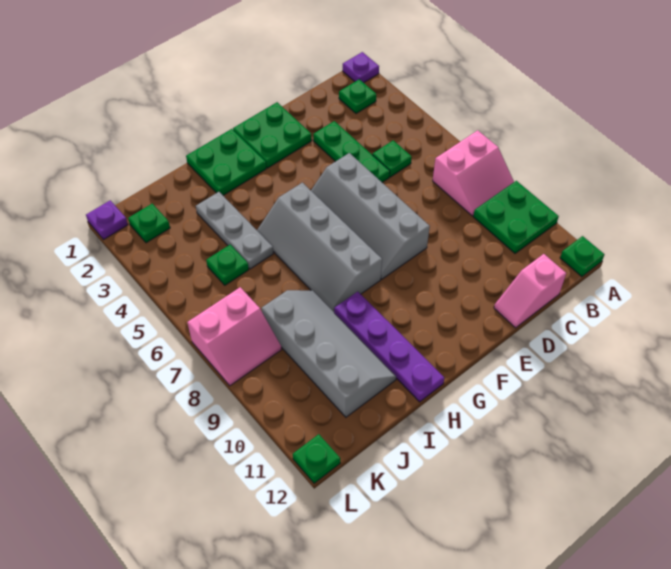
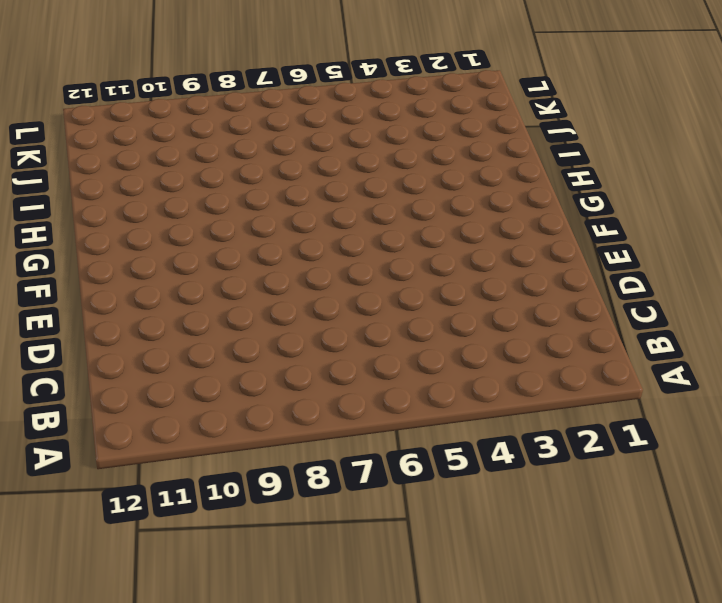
none -> purple 1x1 plate [343,52,379,83]
none -> pink 2x2 slope [433,130,514,216]
none -> green 2x2 plate [473,181,559,253]

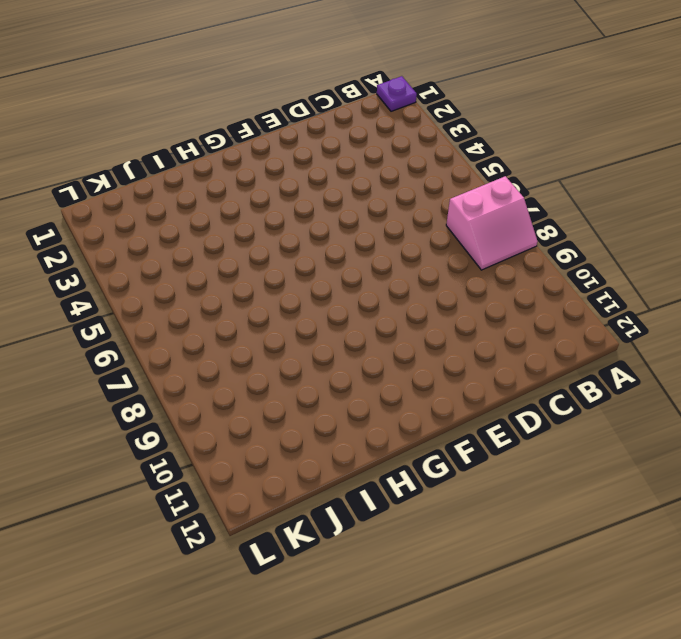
none -> green 2x2 plate [473,181,559,253]
none -> green 1x1 plate [560,236,604,277]
none -> green 1x1 plate [339,79,376,114]

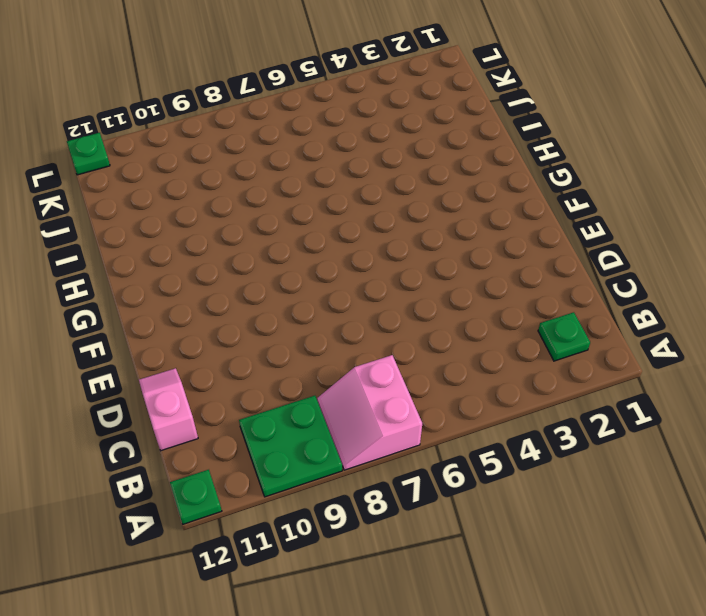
none -> purple 1x1 plate [343,52,379,83]
none -> green 1x1 plate [372,140,412,177]
none -> green 1x3 plate [313,121,390,182]

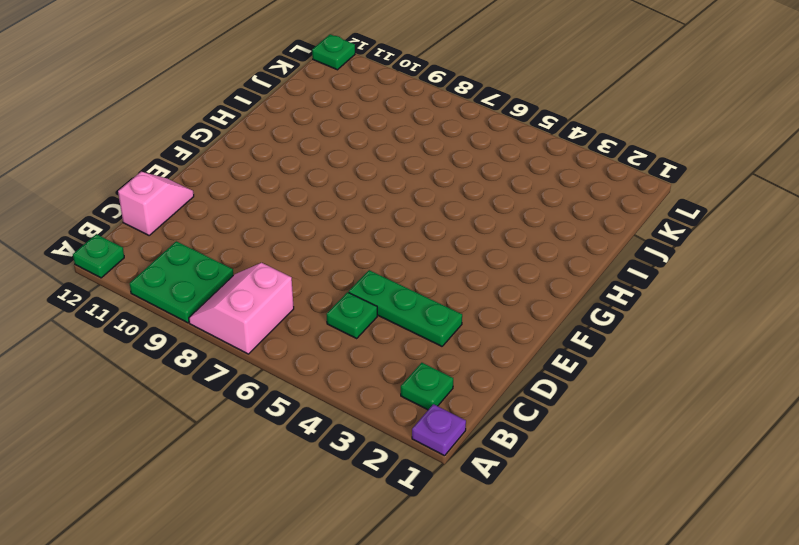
none -> green 2x2 plate [233,102,312,168]
none -> grey 2x4 slope [311,153,430,279]
none -> green 2x2 plate [186,129,266,195]

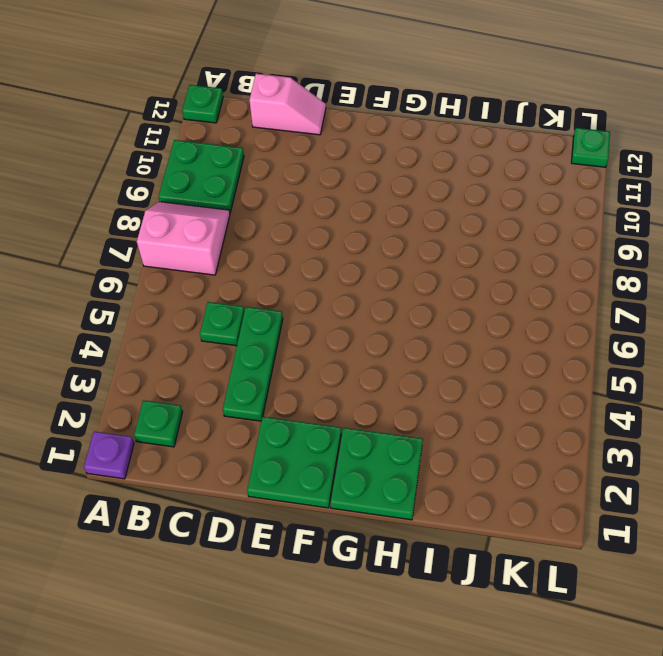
none -> grey 2x4 slope [311,153,430,279]
none -> grey 2x4 slope [257,183,382,312]
none -> purple 1x4 plate [334,292,444,402]

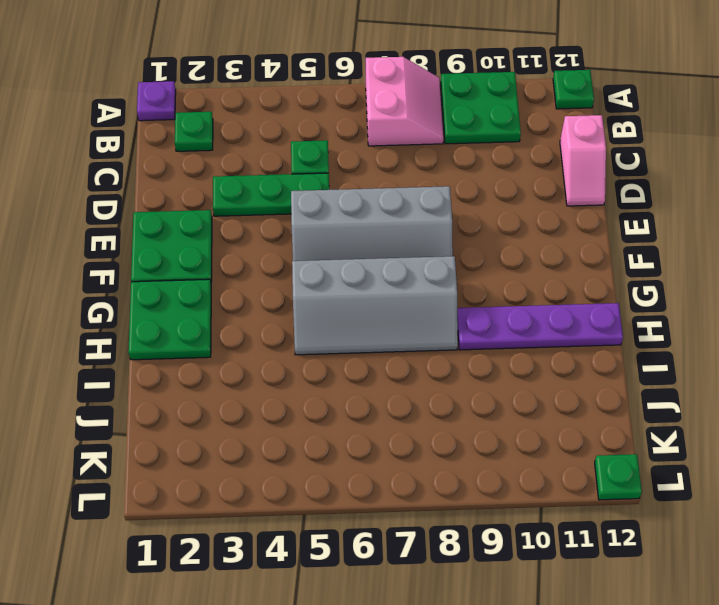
none -> grey 1x3 plate [196,192,273,269]
none -> grey 2x4 slope [262,290,396,417]
none -> green 1x1 plate [206,245,249,285]

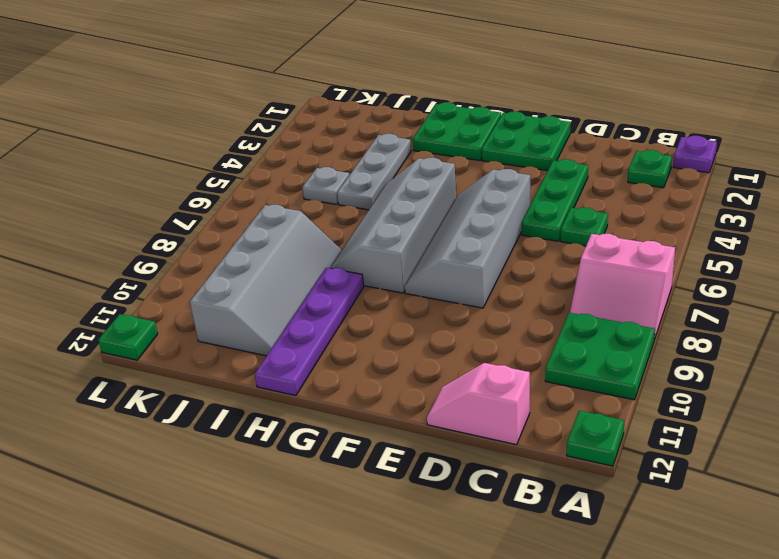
grey 1x1 plate [302,167,349,204] -> green 1x1 plate [206,245,249,285]
none -> green 1x1 plate [128,204,170,243]
none -> pink 2x2 slope [187,287,282,386]
none -> purple 1x1 plate [86,200,128,240]

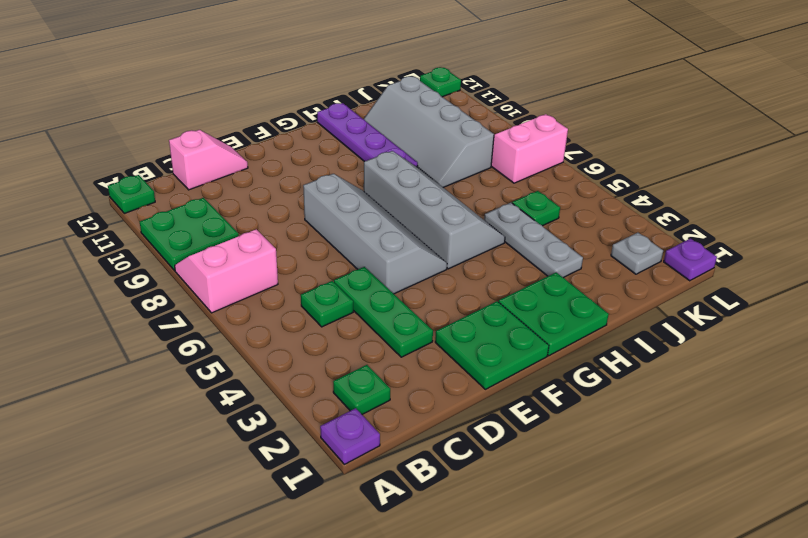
grey 1x1 plate [611,233,663,274] -> green 1x1 plate [128,204,170,243]

